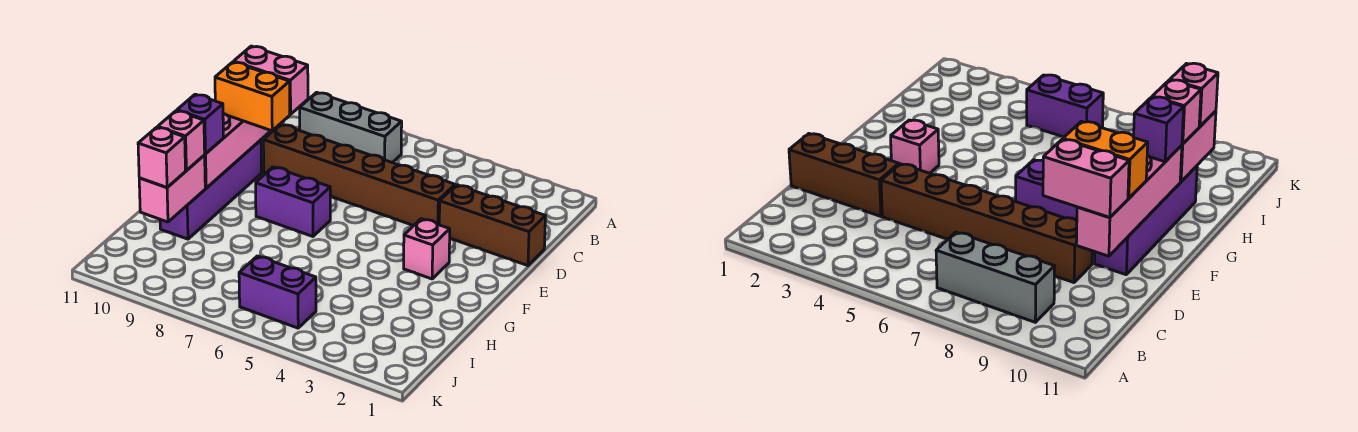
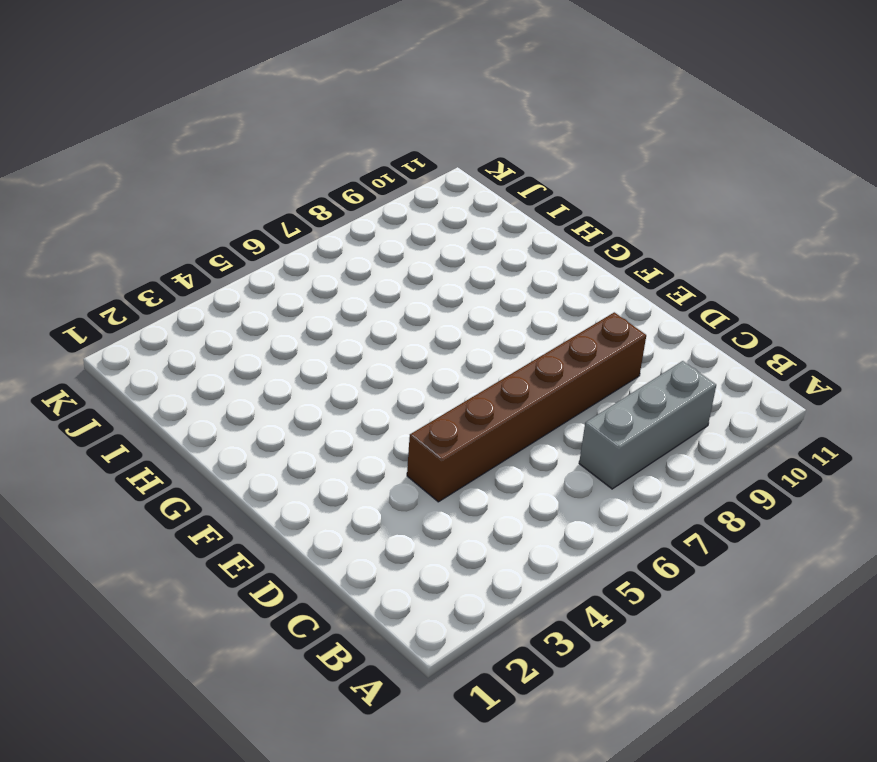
none -> brown 1x3 brick [439,185,545,266]
none -> purple 1x4 brick [160,140,262,239]
none -> pink 1x1 brick [404,219,450,279]

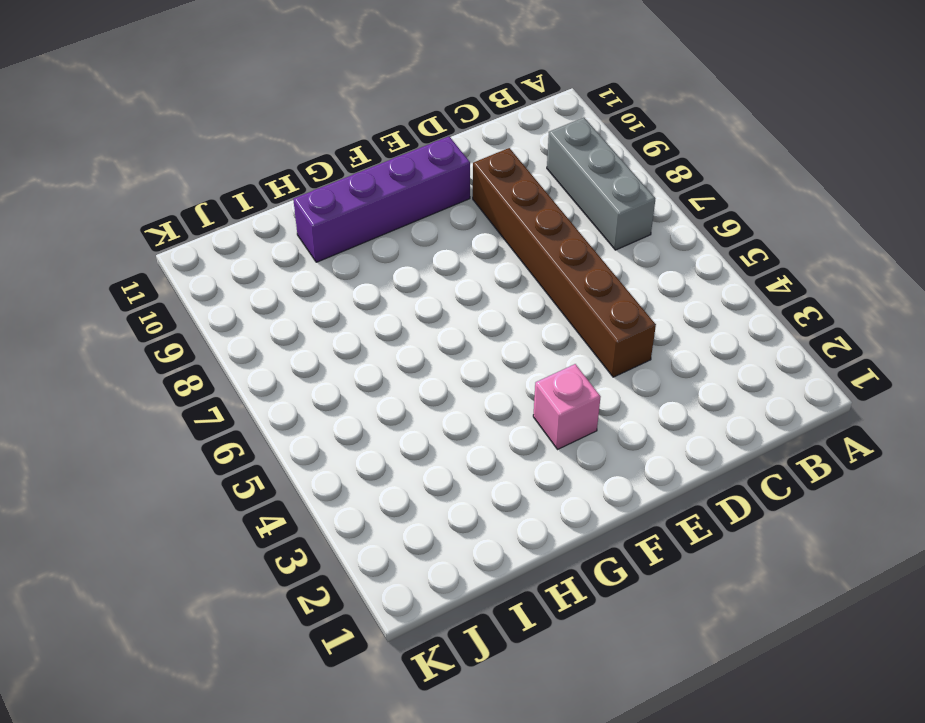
none -> brown 1x3 brick [439,185,545,266]
none -> purple 1x2 brick [256,167,330,237]
none -> purple 1x2 brick [239,256,316,328]

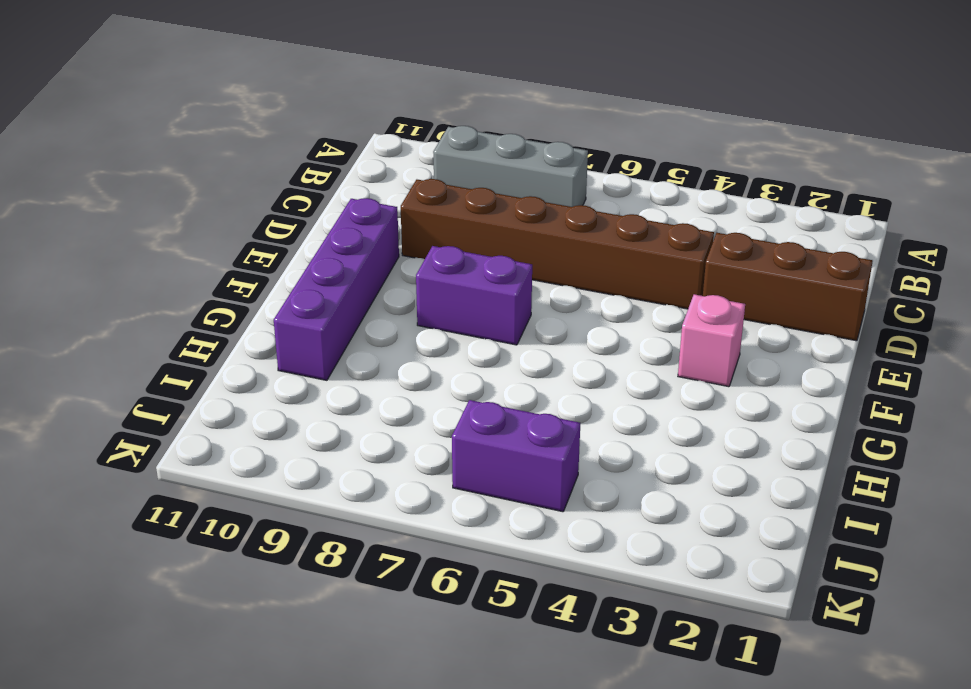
none -> pink 1x4 brick [205,114,271,188]
none -> pink 1x2 brick [139,155,205,222]
none -> pink 1x2 brick [234,46,308,114]

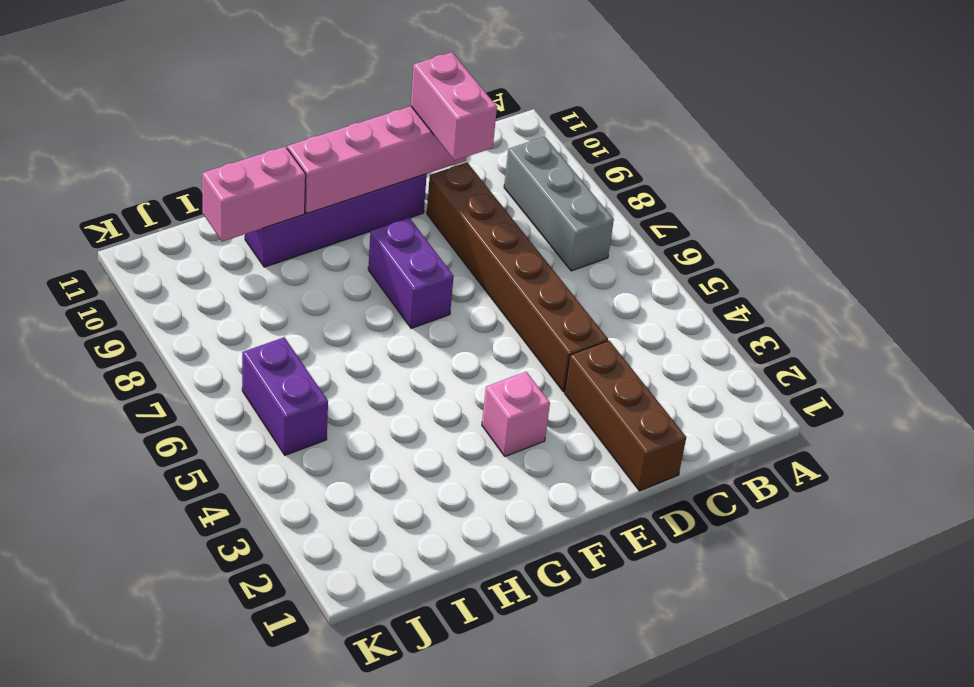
none -> orange 1x2 brick [215,62,290,131]
none -> purple 1x1 brick [177,94,224,154]
none -> pink 1x1 brick [158,111,205,171]

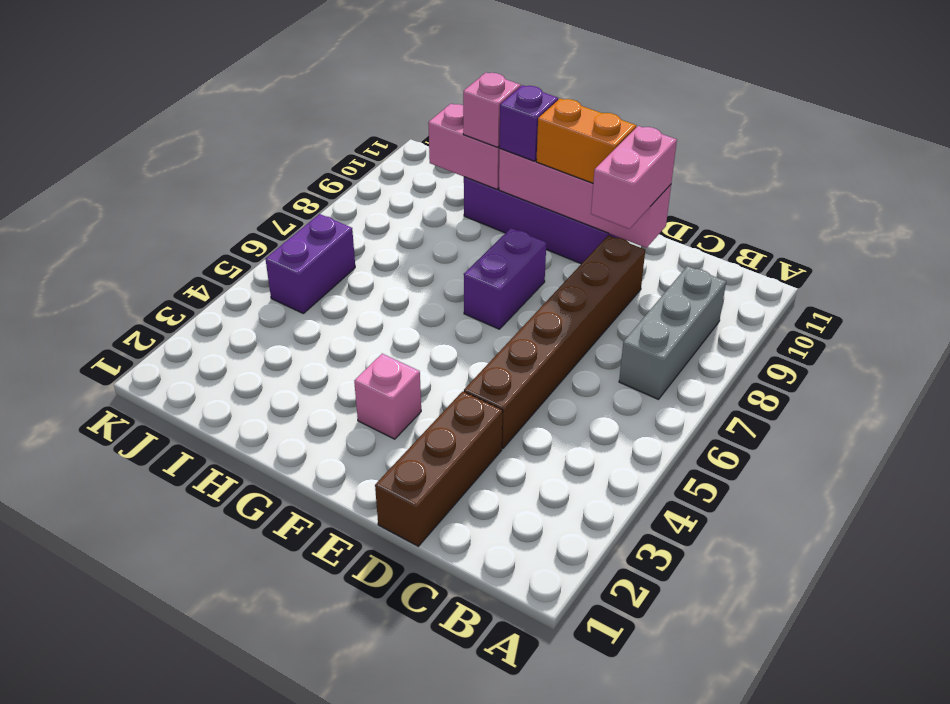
orange 1x2 brick [536,99,636,183] -> orange 1x2 brick turned to [215,62,290,131]
none -> pink 1x1 brick [138,127,185,188]

